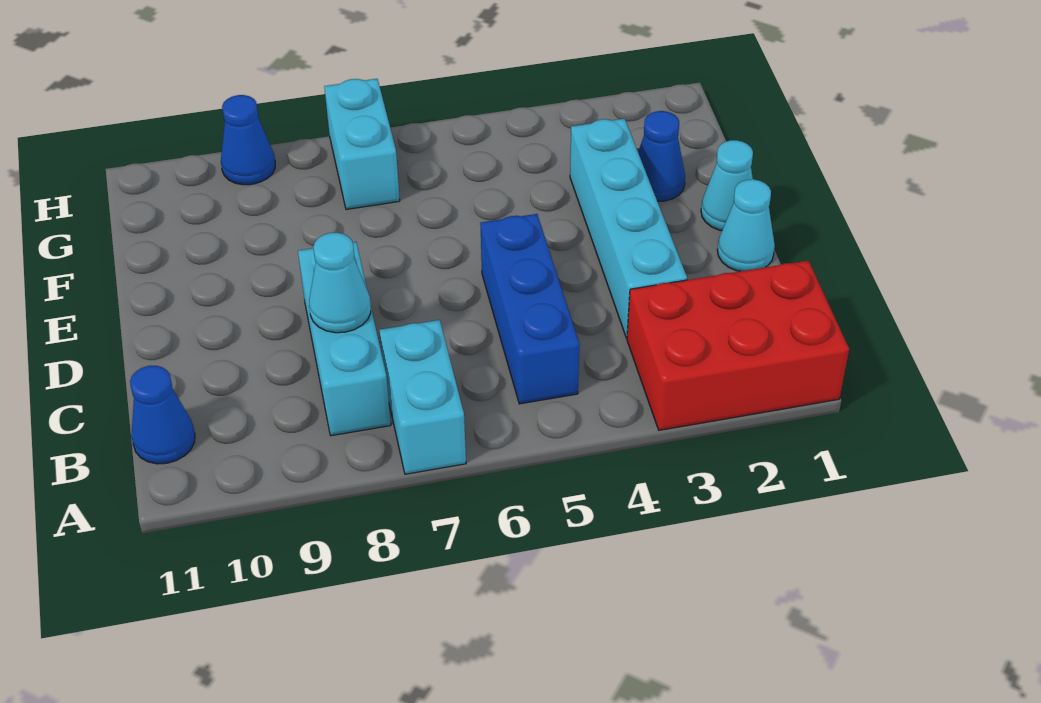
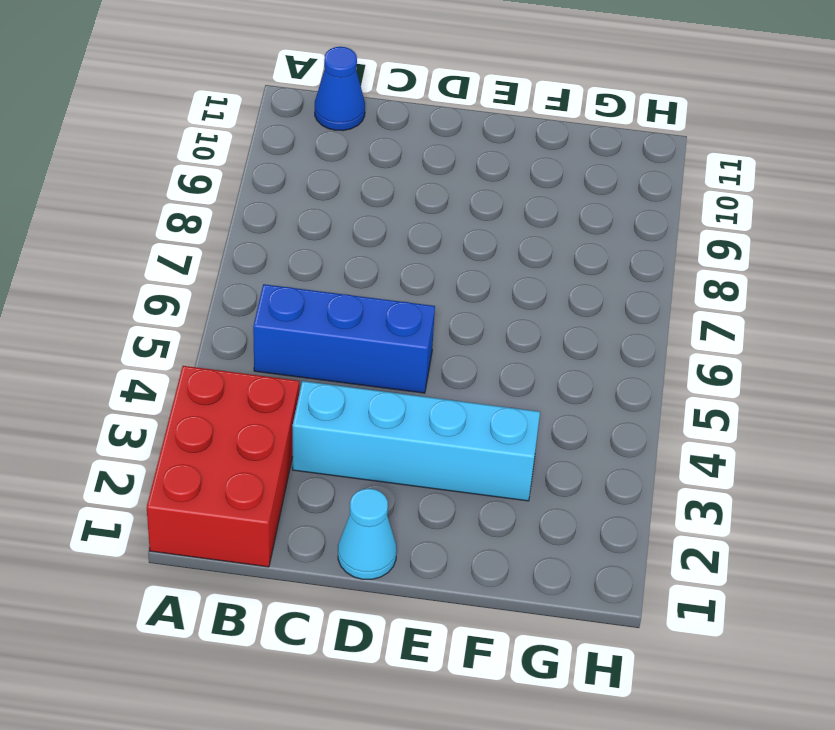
none -> cyan 1x2 brick [379,320,466,474]
none -> cyan 1x3 brick [298,242,391,436]
none -> cyan 1x1 cone [701,140,753,231]

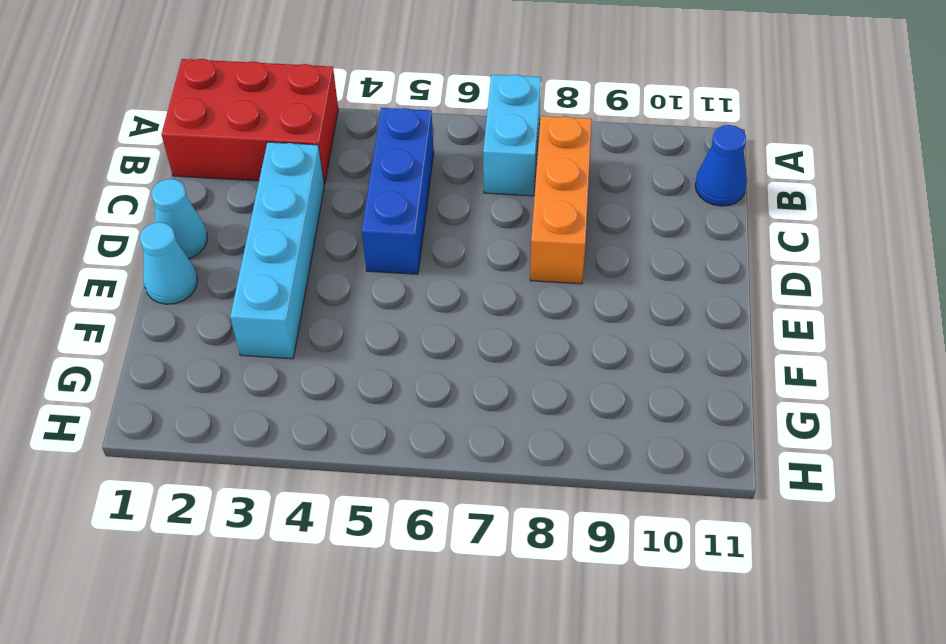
orange 1x3 brick [530,116,592,284] -> cyan 1x3 brick [298,242,391,436]
none -> blue 1x1 cone [638,111,685,201]
none -> cyan 1x2 brick [324,79,400,209]
none -> blue 1x1 cone [221,95,275,185]

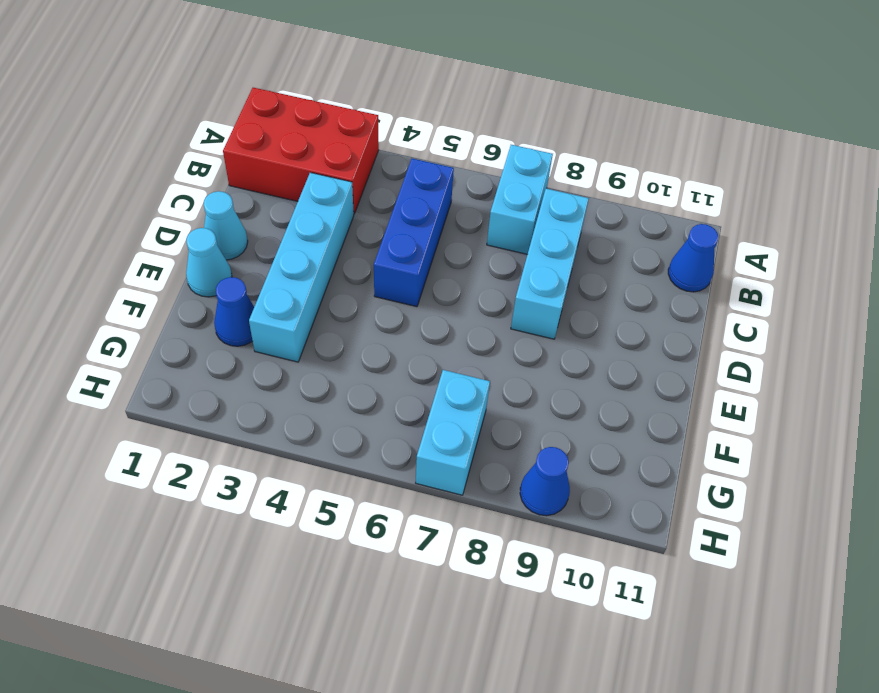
none -> cyan 1x1 cone [309,233,371,333]

